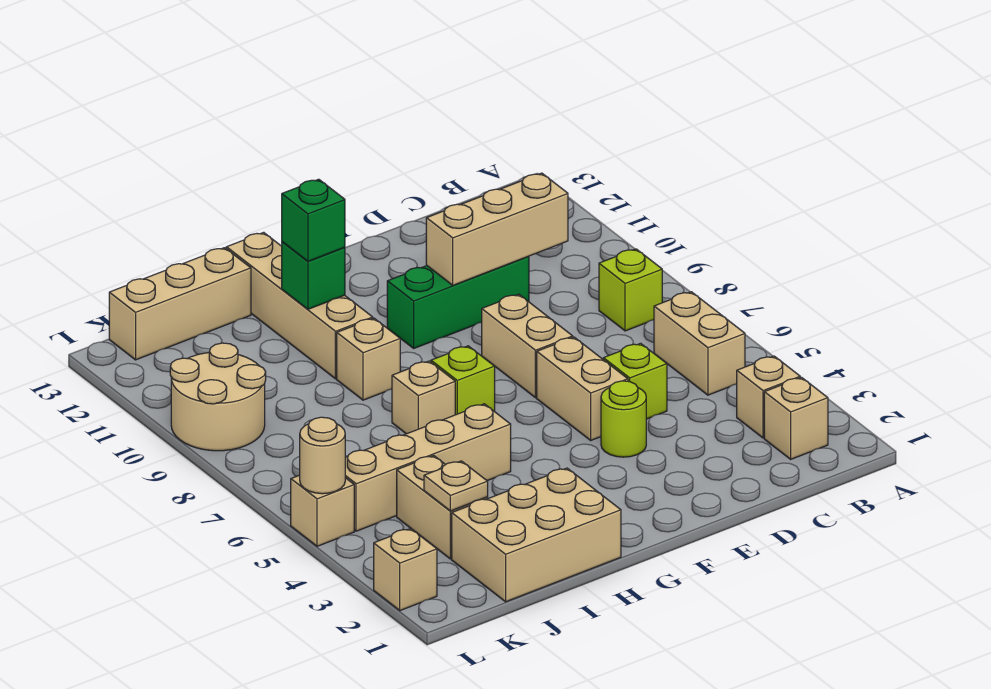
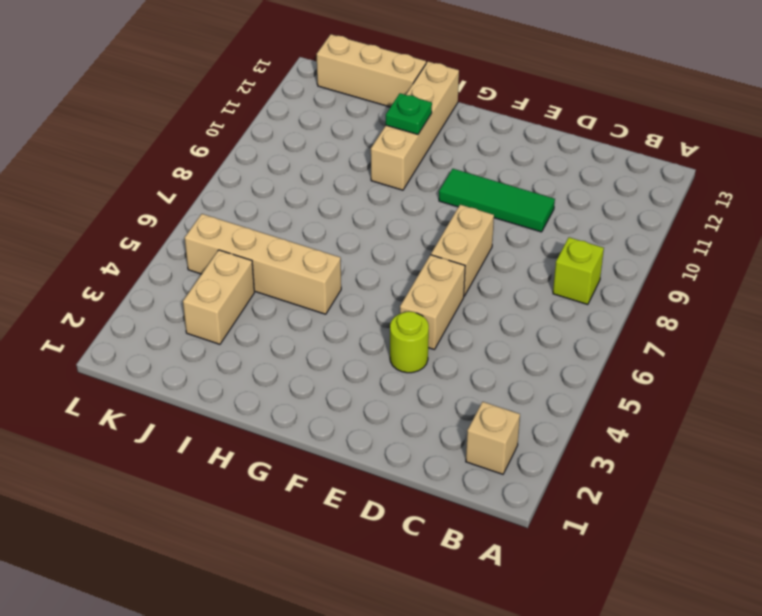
green 1x3 tile [439,169,555,232] -> green 1x3 brick [387,256,529,348]
green 1x1 plate [386,93,432,134] -> green 1x1 brick [282,242,345,309]
none -> tan 1x1 brick [737,356,800,438]
none -> tan 1x2 brick [654,292,745,395]
none -> lime 1x1 brick [603,343,667,419]

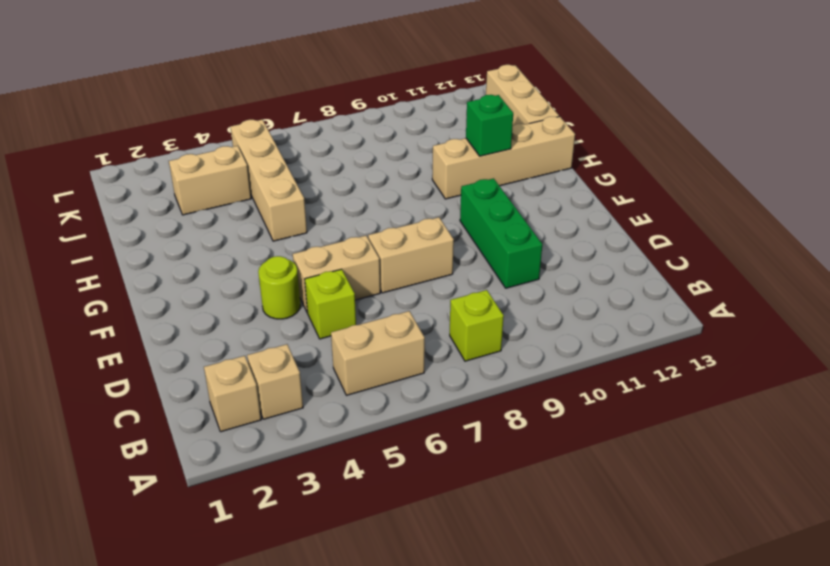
none -> lime 1x1 brick [431,346,495,415]
none -> tan 2x3 brick [452,468,621,602]
none -> tan 1x1 brick [392,361,455,434]

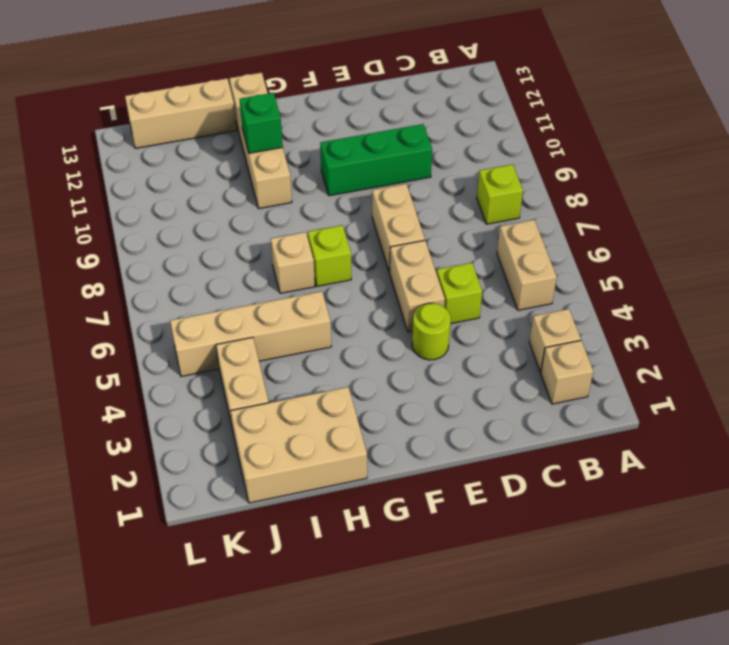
none -> tan 1x1 brick [337,318,400,400]
none -> tan 2x2 round brick [170,343,266,451]
none -> tan 1x1 brick [374,529,437,611]

